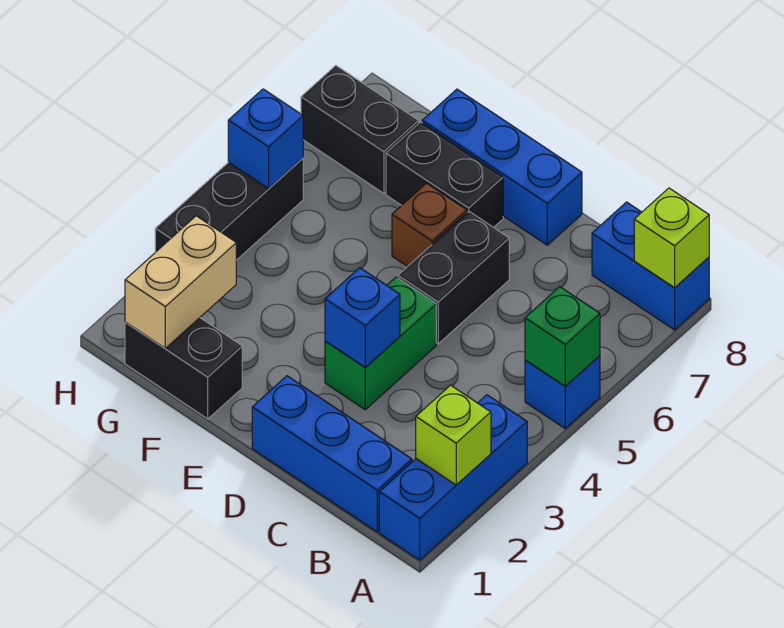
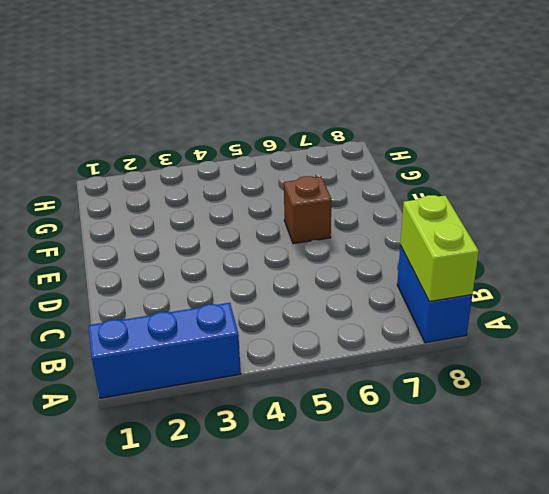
lime 1x2 brick [400,195,479,302] -> lime 1x1 brick [634,188,709,288]
none -> blue 1x1 brick [525,356,600,428]
none -> blue 1x3 brick [252,376,412,532]
none -> green 1x2 brick [325,277,436,410]

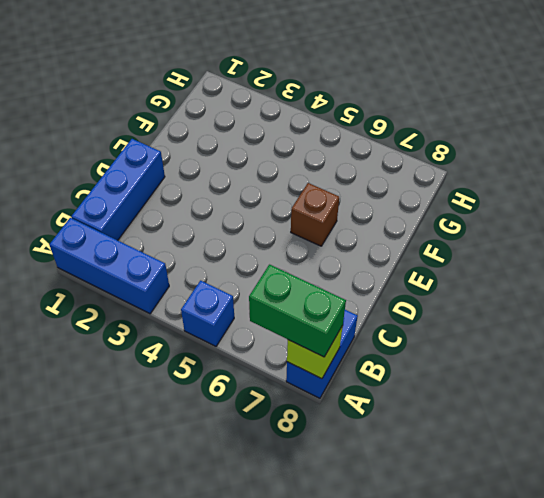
green 1x2 brick [249,265,346,357] -> green 1x2 brick moved to [325,277,436,410]
none -> black 1x2 brick [398,212,509,344]
none -> blue 1x3 brick [422,89,582,245]
none -> black 1x2 brick [386,122,503,228]

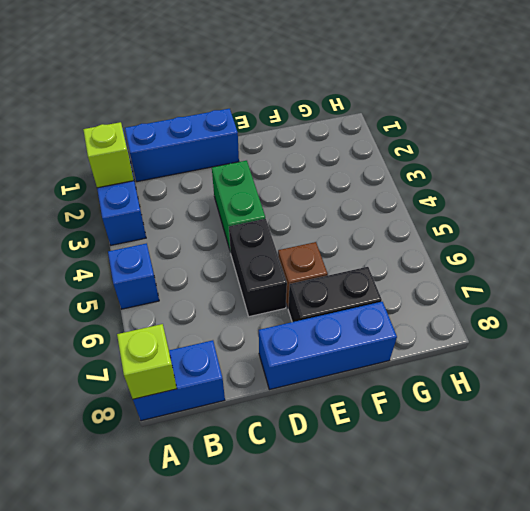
none -> black 1x2 brick [125,318,242,419]
none -> black 1x2 brick [301,66,419,193]
none -> black 1x3 brick [155,158,303,260]

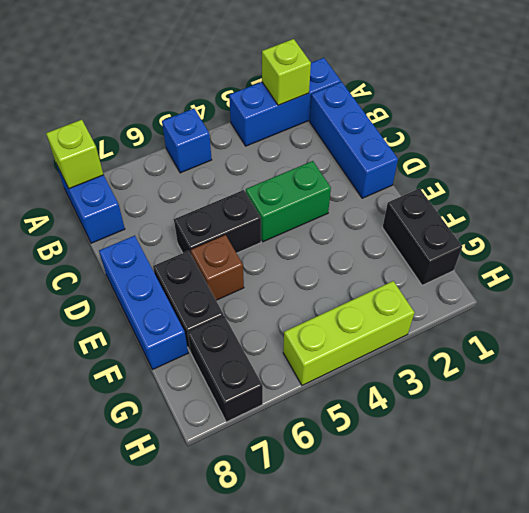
lime 1x3 brick [283,281,415,385] -> black 1x3 brick [155,158,303,260]
none -> green 1x1 brick [525,287,600,386]
none -> blue 1x1 brick [325,268,400,367]
none -> tan 1x2 brick [125,216,236,348]

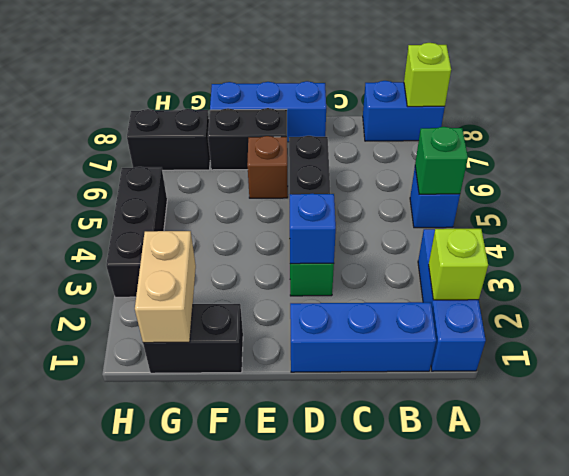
none -> blue 1x1 brick [228,89,303,189]

